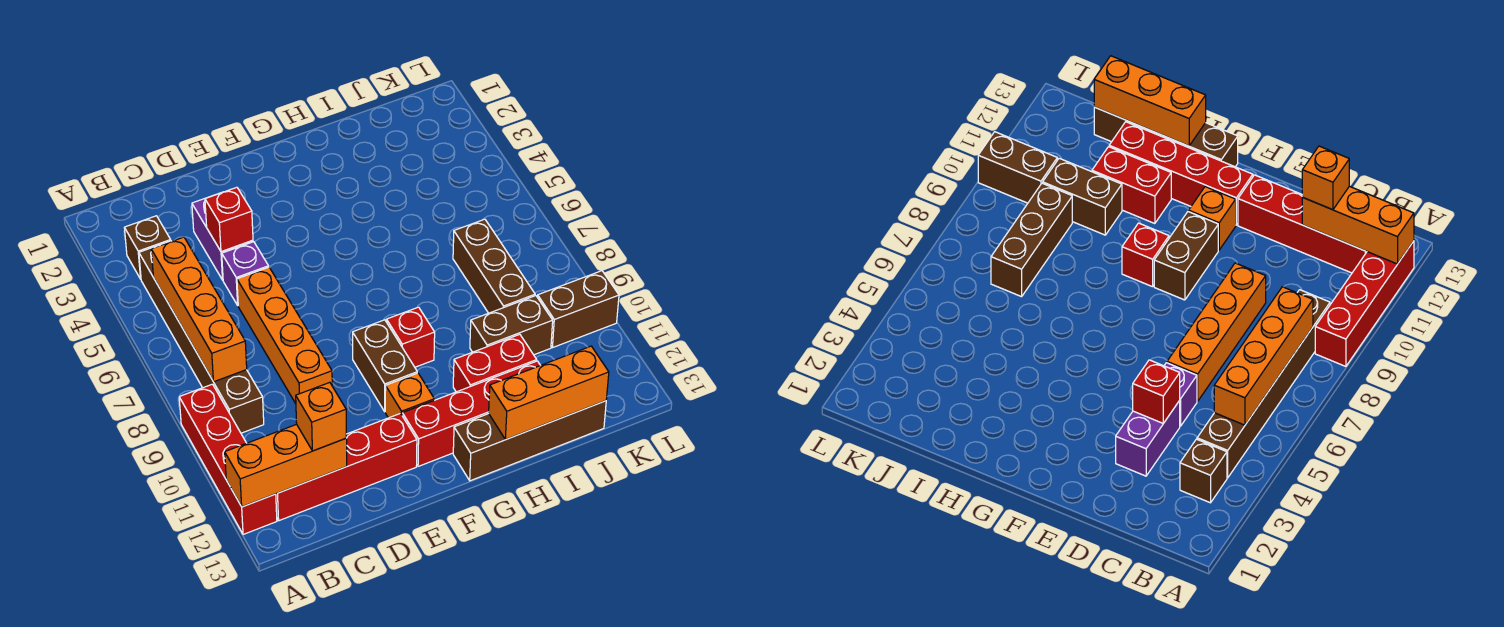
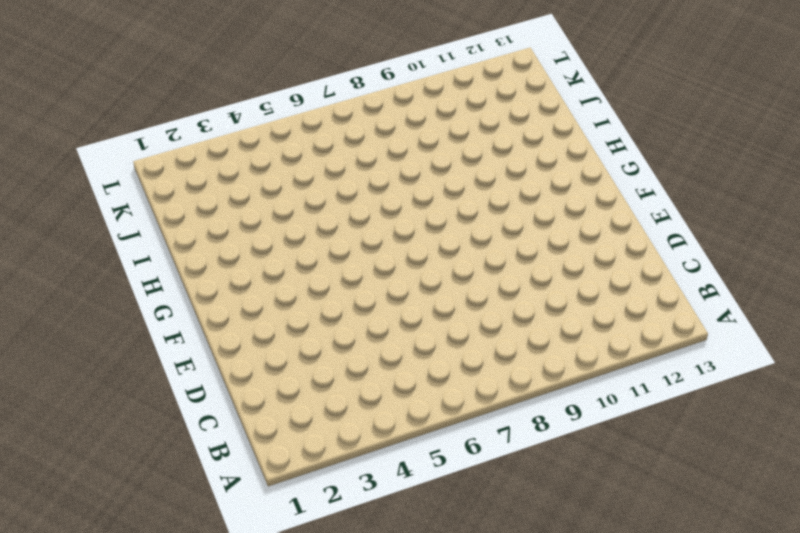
none -> red 1x4 brick [179,384,277,534]
none -> brown 1x1 brick [124,216,171,279]
none -> brown 1x6 brick [139,241,264,433]

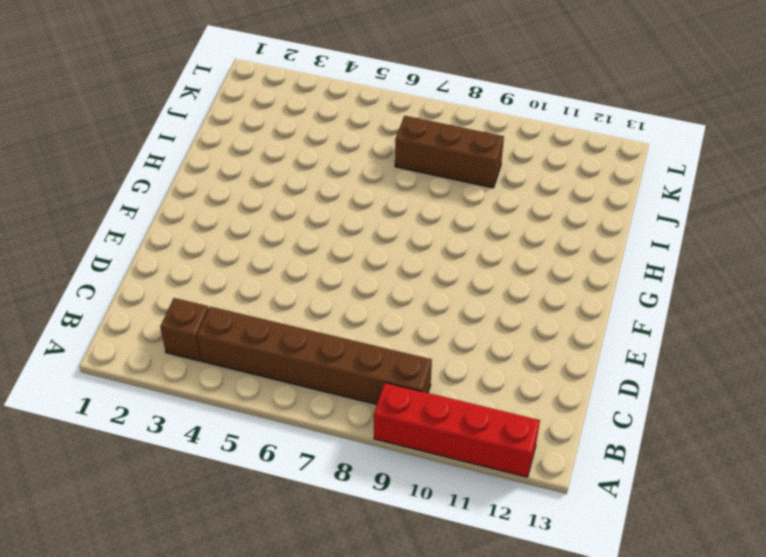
none -> red 1x4 brick [276,414,417,521]
none -> purple 1x2 brick [192,194,253,280]
none -> purple 1x1 brick [222,242,269,305]

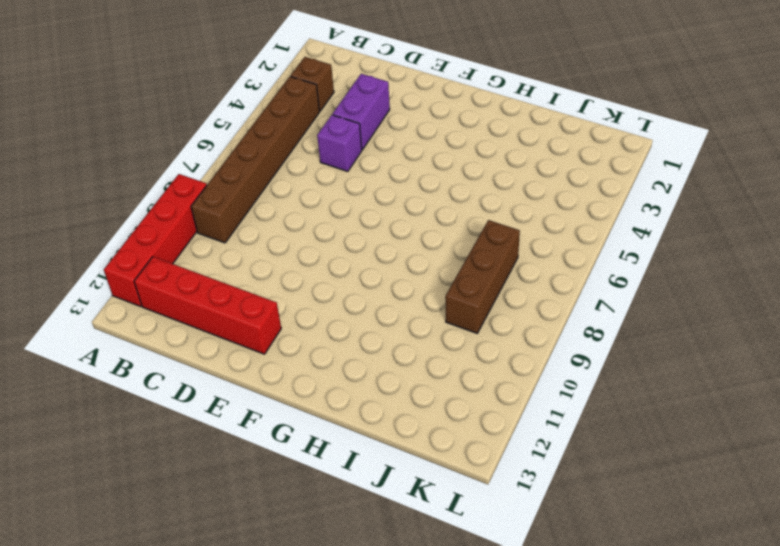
none -> orange 1x4 brick [237,267,332,404]
none -> brown 1x2 brick [353,320,417,412]
none -> orange 1x1 brick [385,373,434,418]

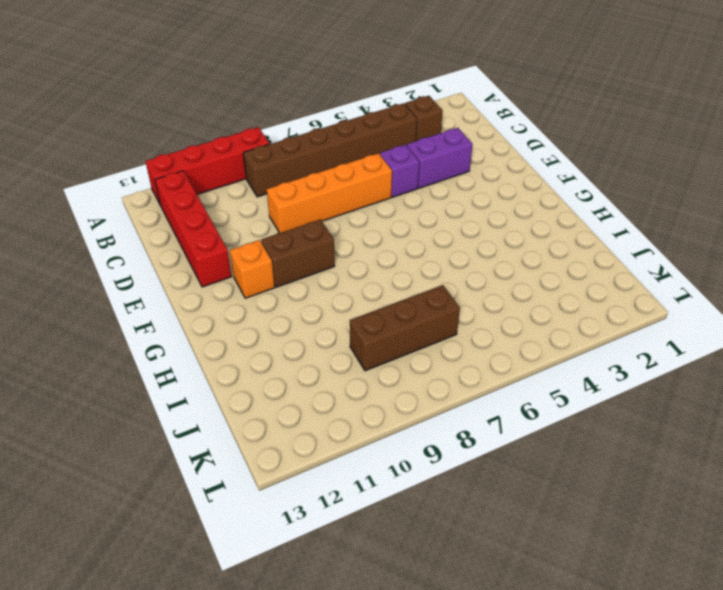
none -> red 1x4 brick [402,361,540,466]
none -> red 1x1 brick [387,307,435,367]
none -> brown 1x4 brick [453,401,606,481]

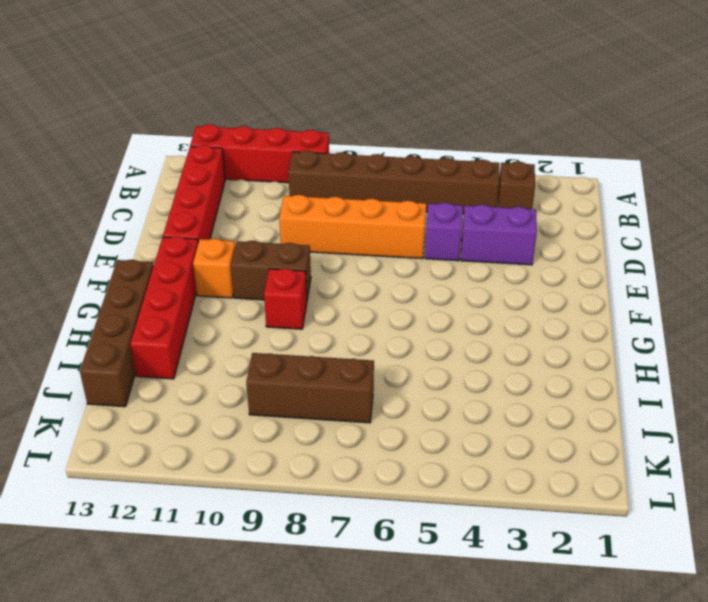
none -> red 1x2 brick [453,334,537,392]
none -> brown 1x2 brick [470,296,553,355]
none -> brown 1x2 brick [538,271,619,348]

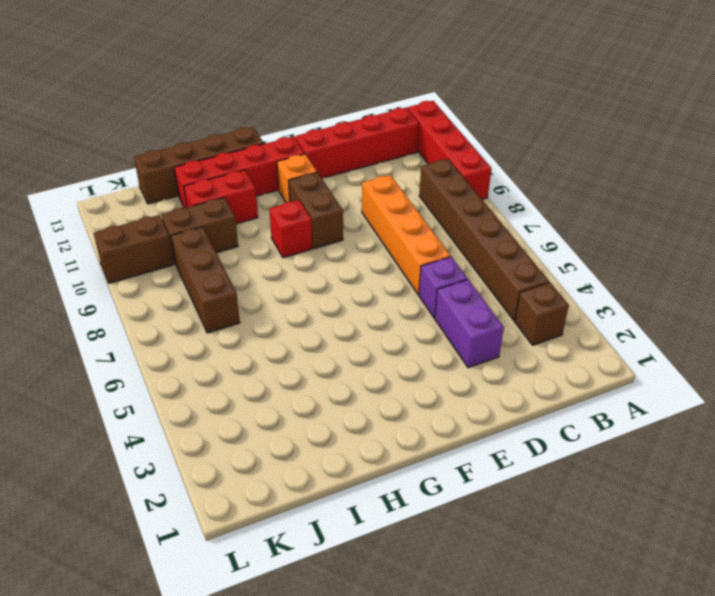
none -> orange 1x3 brick [225,424,347,507]
none -> orange 1x4 brick [151,237,247,382]
none -> red 1x1 brick [205,187,253,252]

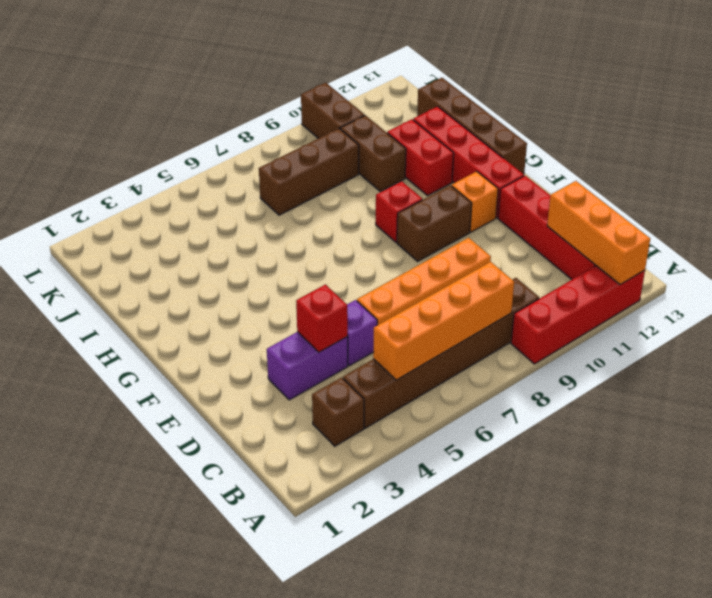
none -> orange 1x3 brick [489,346,609,439]
none -> orange 1x1 brick [296,382,346,451]

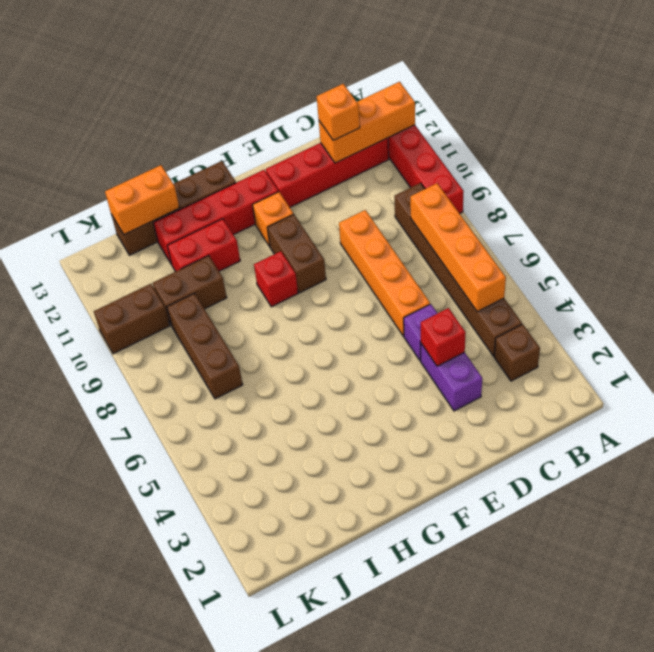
orange 1x2 brick [105,165,179,234] -> orange 1x3 brick [489,346,609,439]

